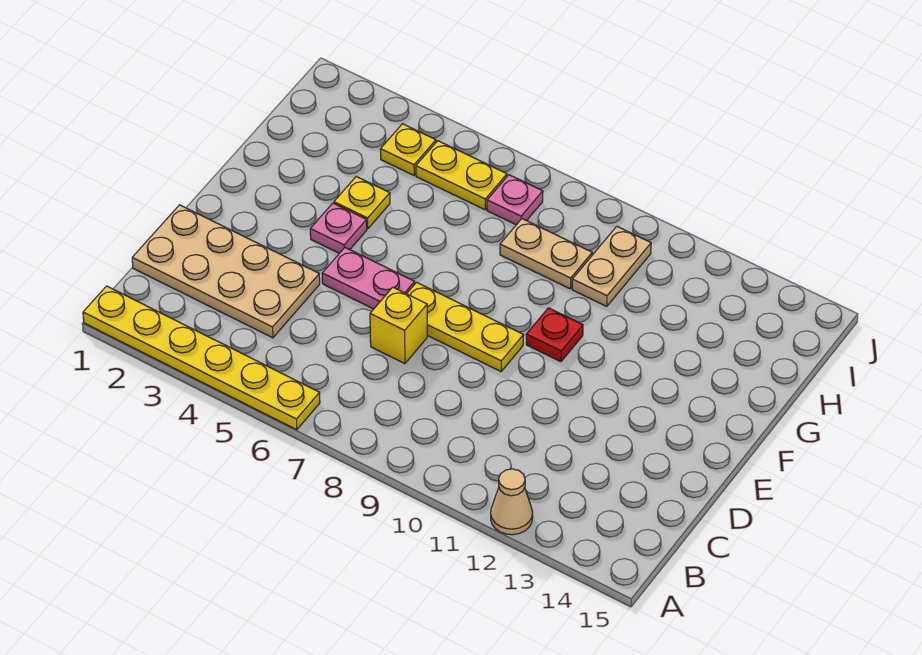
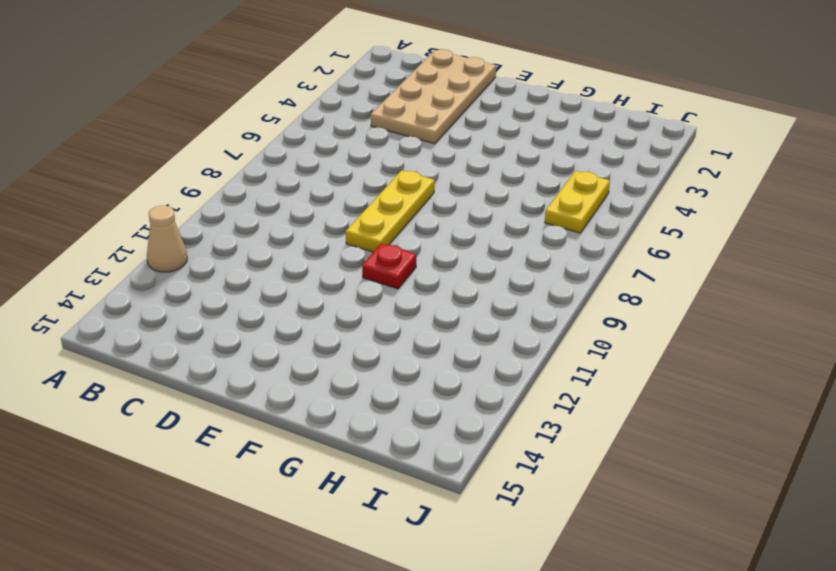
none -> yellow 1x6 plate [83,286,320,430]
none -> yellow 1x1 brick [370,287,427,364]
none -> pink 1x2 plate [322,248,415,309]

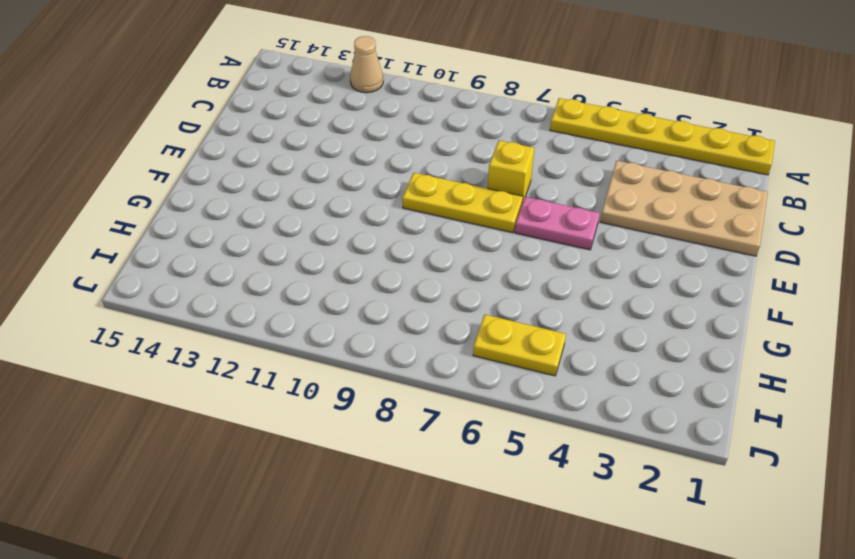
none -> pink 1x1 plate [310,203,367,253]
none -> red 1x1 plate [526,308,583,362]
none -> yellow 1x1 plate [334,177,390,229]

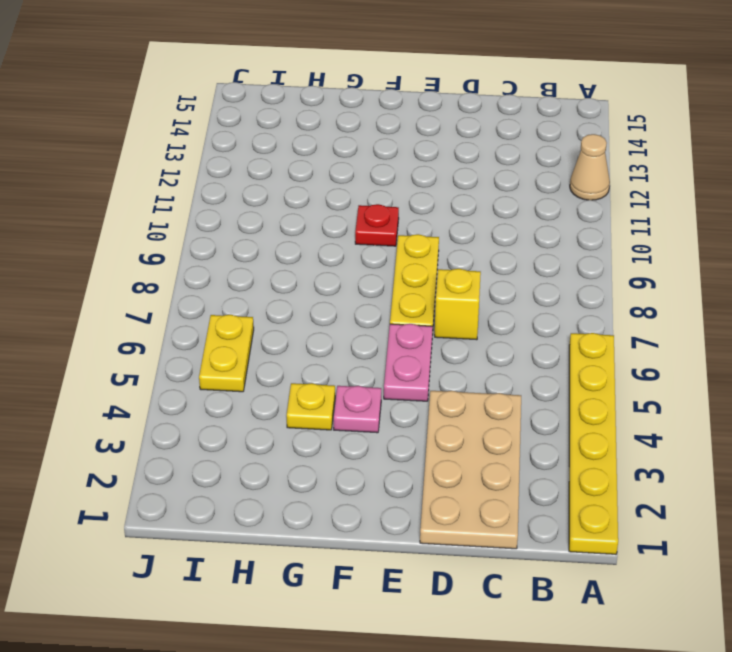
none -> tan 1x2 plate [500,219,592,289]
none -> tan 1x2 plate [572,226,651,306]
none -> yellow 1x1 plate [380,124,436,175]

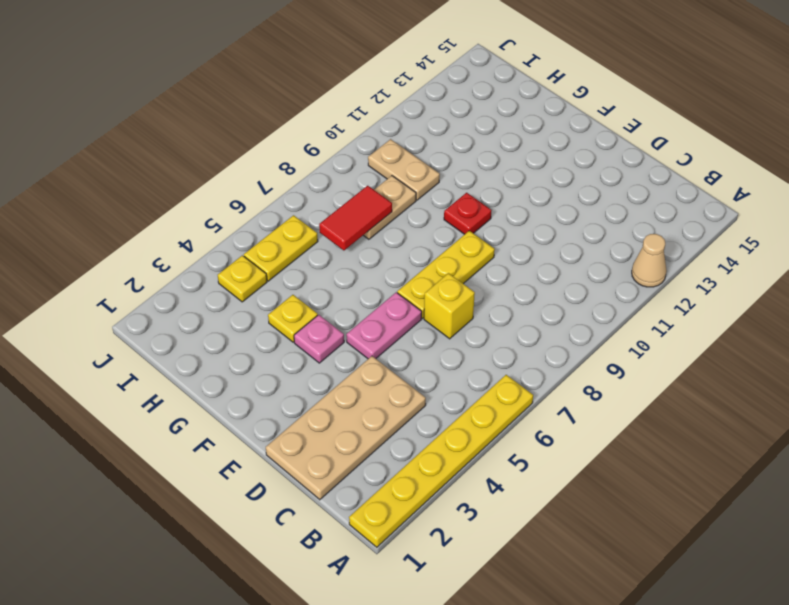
red 1x2 tile [319,186,392,250] -> none
none -> pink 1x1 plate [487,175,543,225]

